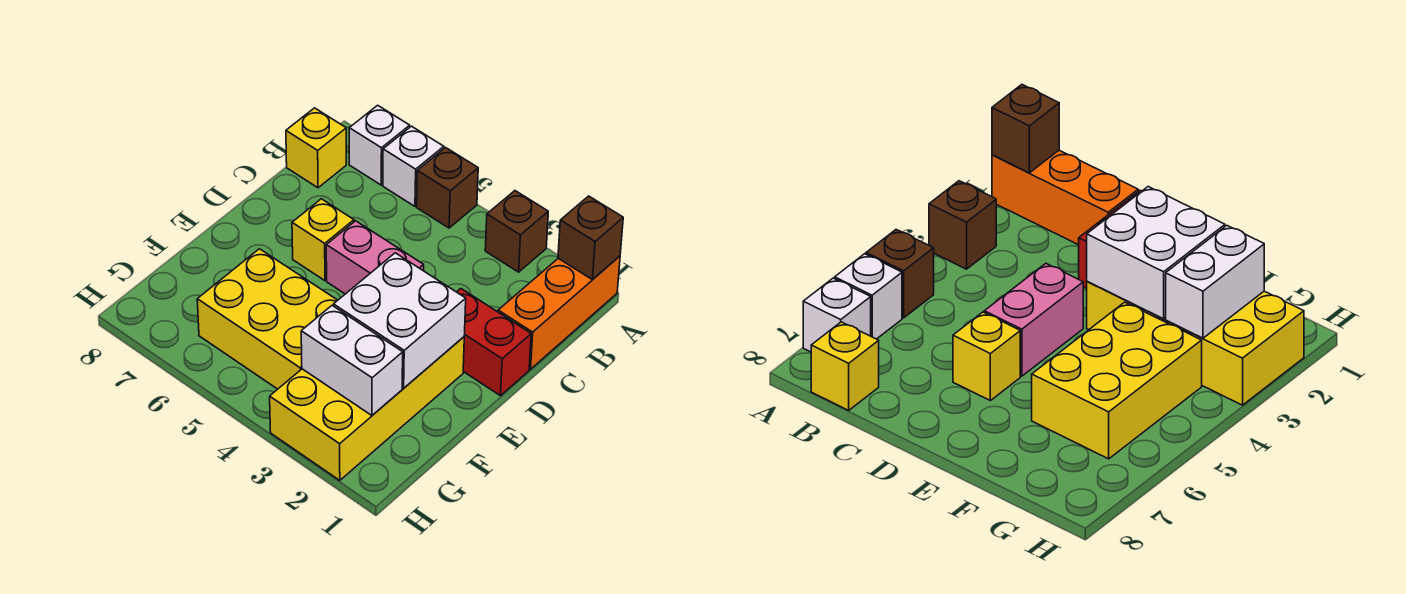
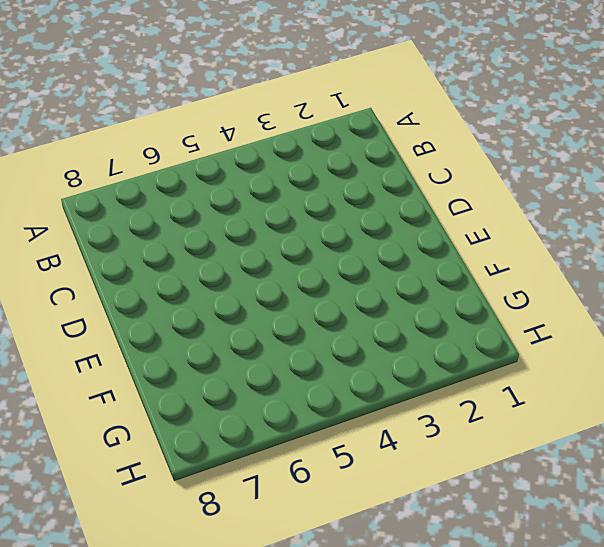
none -> orange 1x3 brick [498,256,620,369]
none -> brown 1x1 brick [485,191,548,272]
none -> brown 1x1 brick [417,148,478,228]

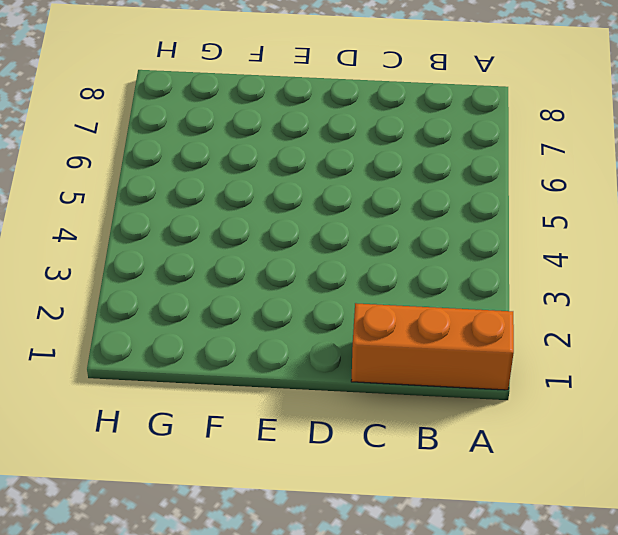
none -> brown 1x1 brick [485,191,548,272]
none -> brown 1x1 brick [417,148,478,228]
none -> white 1x1 brick [383,126,444,206]

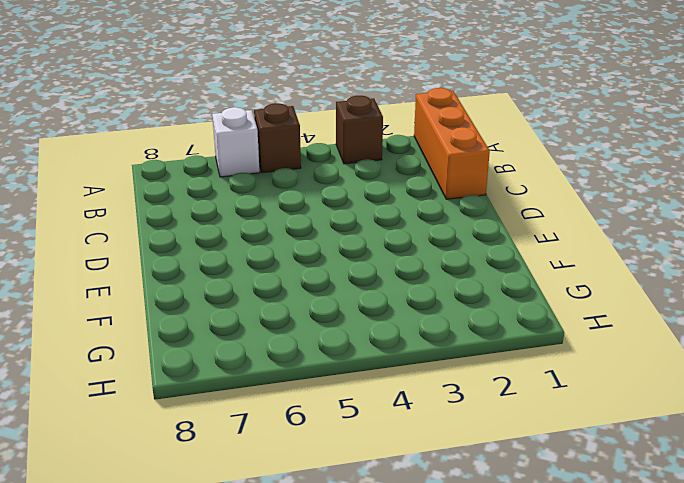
none -> white 1x1 brick [349,105,410,185]
none -> yellow 1x1 brick [286,108,346,188]
none -> red 1x2 brick [457,289,531,396]

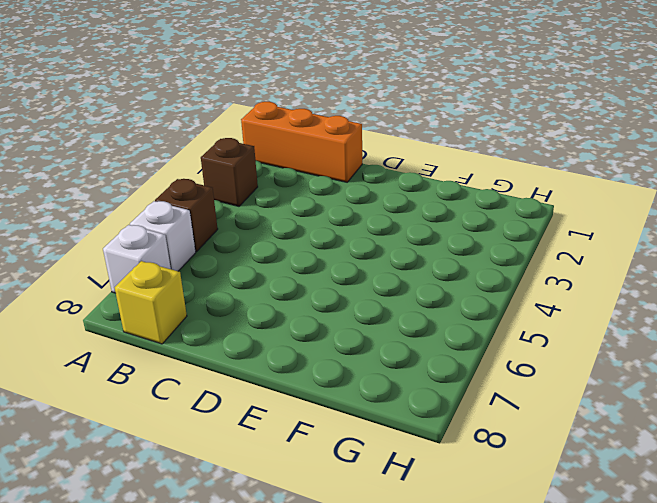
none -> red 1x2 brick [457,289,531,396]
none -> pink 1x2 brick [326,221,424,294]
none -> yellow 1x1 brick [292,199,354,281]

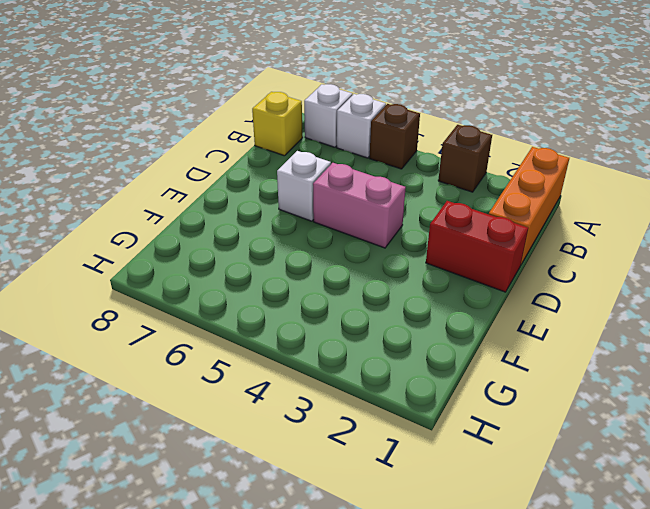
white 1x1 brick [277,151,331,221] -> yellow 1x1 brick [292,199,354,281]
none -> yellow 2x4 brick [270,337,464,480]
none -> yellow 2x3 brick [197,249,338,389]
none -> brown 1x1 brick [558,196,623,280]

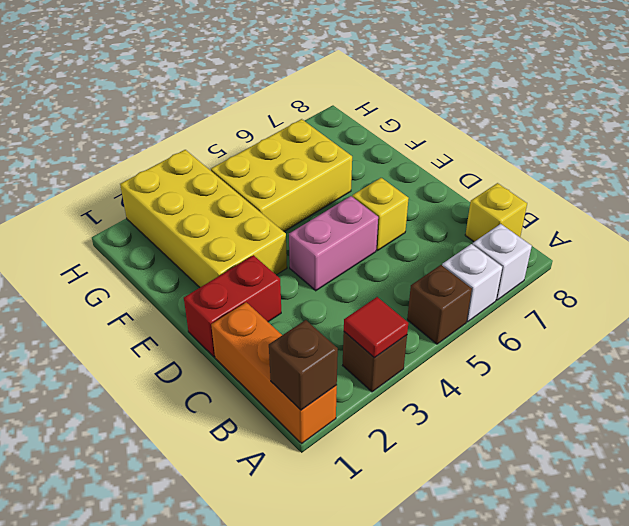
red 1x1 tile [344,297,408,358] -> none
none -> white 2x2 brick [334,253,466,388]
none -> white 1x2 brick [301,306,403,415]

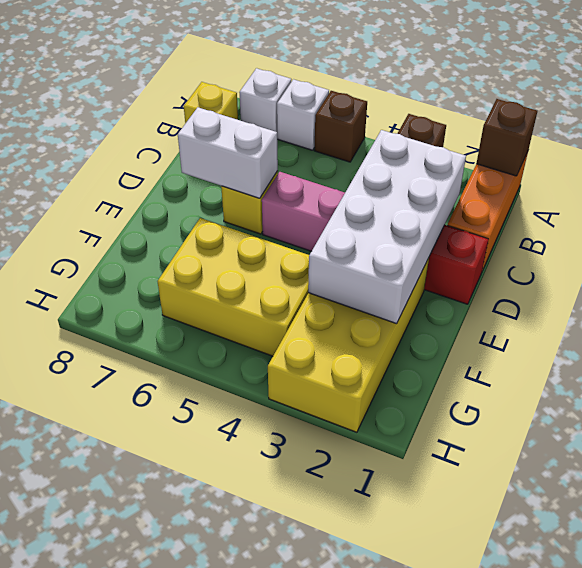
white 2x4 brick [308,130,466,324] -> white 2x2 brick [334,253,466,388]
white 1x2 brick [178,107,278,198] -> white 1x2 brick moved to [301,306,403,415]

